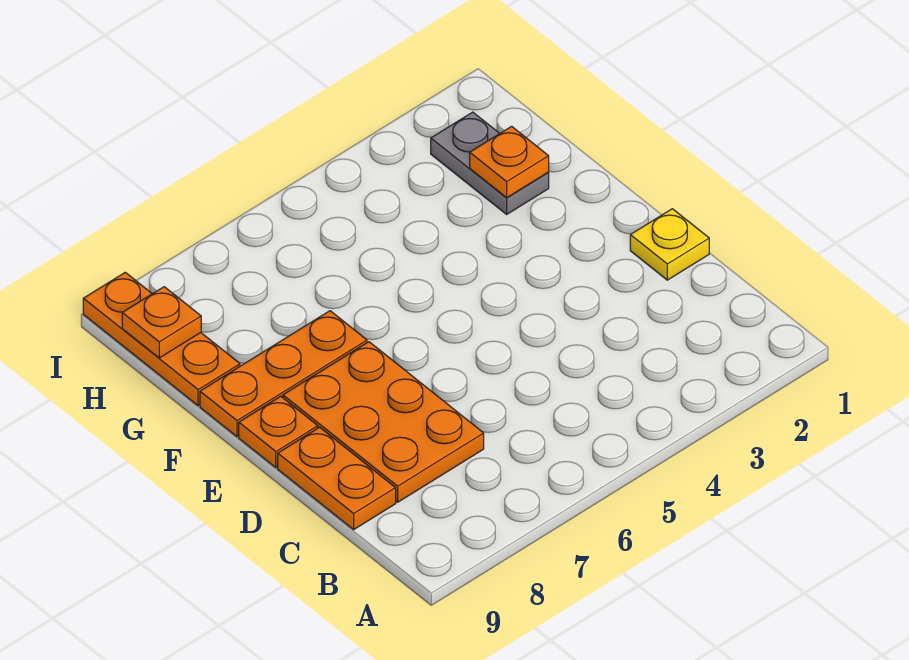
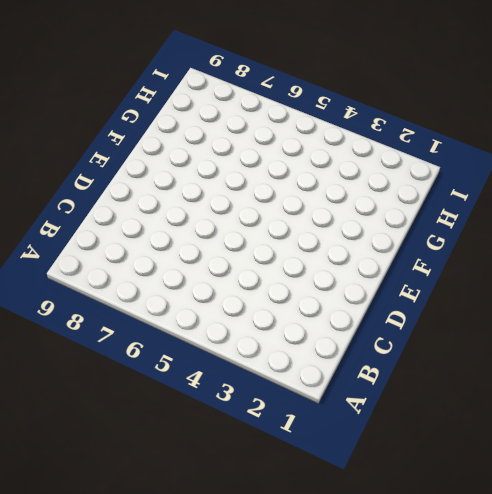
none -> orange 2x3 plate [283,342,484,502]
none -> orange 1x2 plate [278,427,396,530]

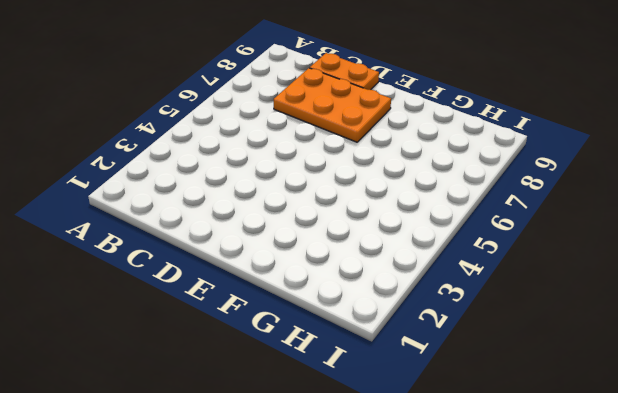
none -> yellow 1x1 plate [630,209,709,280]
none -> orange 1x1 plate [239,396,318,468]

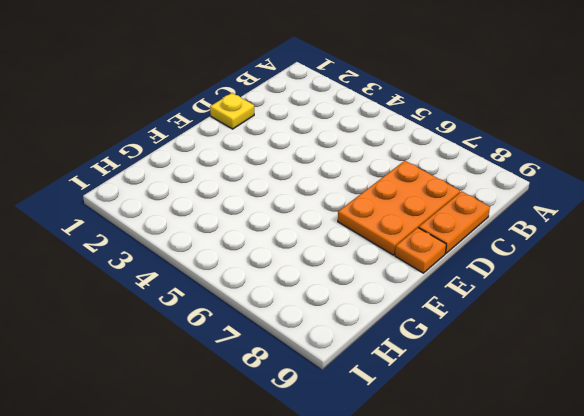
none -> orange 1x3 plate [200,311,367,437]
none -> grey 1x2 plate [431,112,549,214]

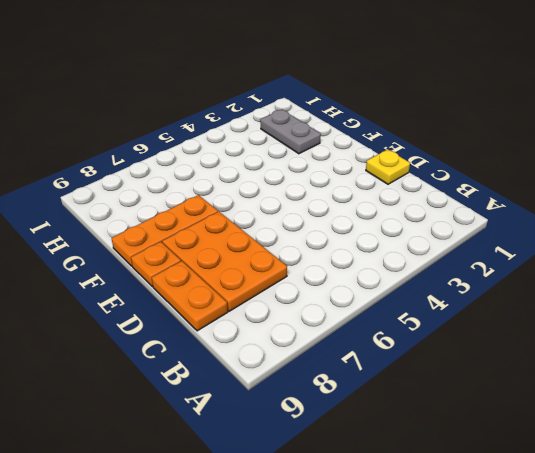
none -> orange 1x3 plate [83,272,240,406]
none -> orange 1x1 plate [470,126,549,198]

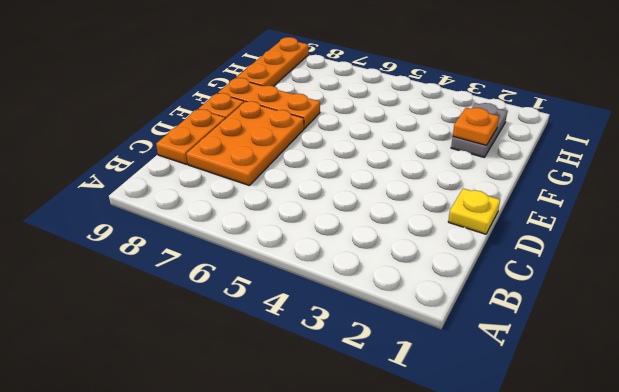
none -> orange 1x1 plate [122,287,201,358]

